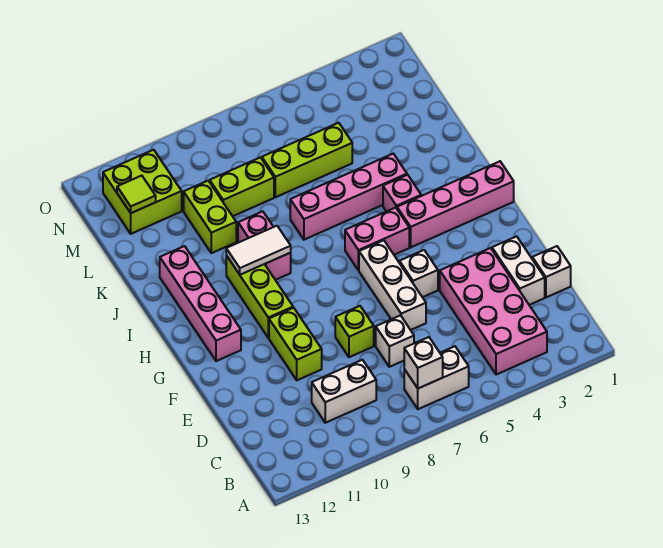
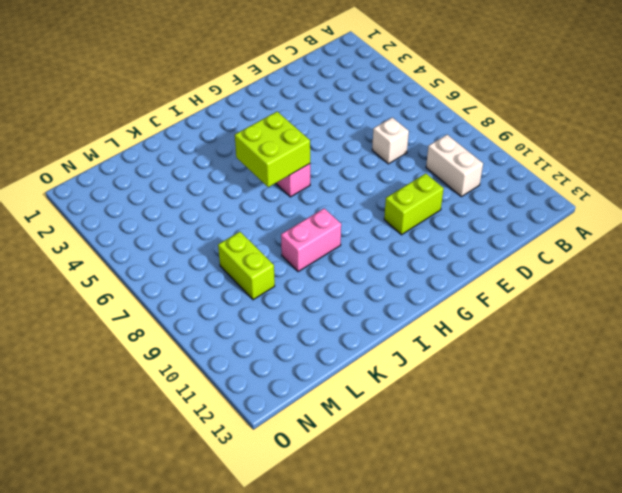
lime 2x2 brick [235,112,310,187] -> lime 2x2 brick moved to [103,150,182,234]
none -> pink 2x4 brick [440,248,547,375]
none -> white 1x2 brick [404,346,469,409]
none -> white 1x1 brick [532,246,571,297]

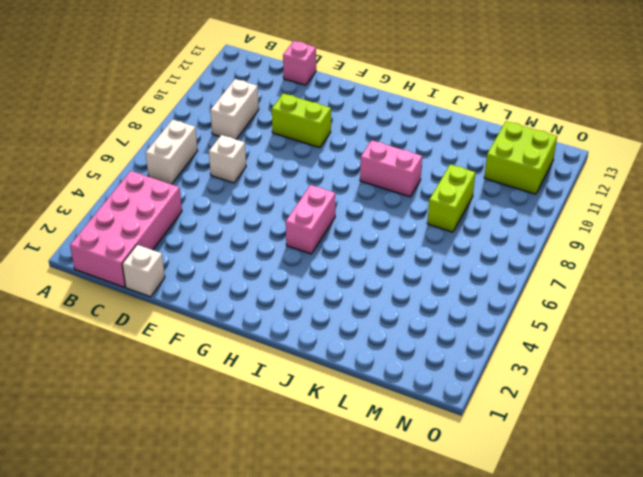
pink 2x4 brick [70,171,182,287] -> pink 2x4 brick turned to [440,248,547,375]
pink 1x1 brick [283,41,316,85] -> pink 1x1 brick moved to [383,175,421,211]
none -> white 1x2 brick [492,236,545,305]
none -> white 1x3 brick [359,240,426,330]
none -> lime 1x1 brick [335,306,374,357]

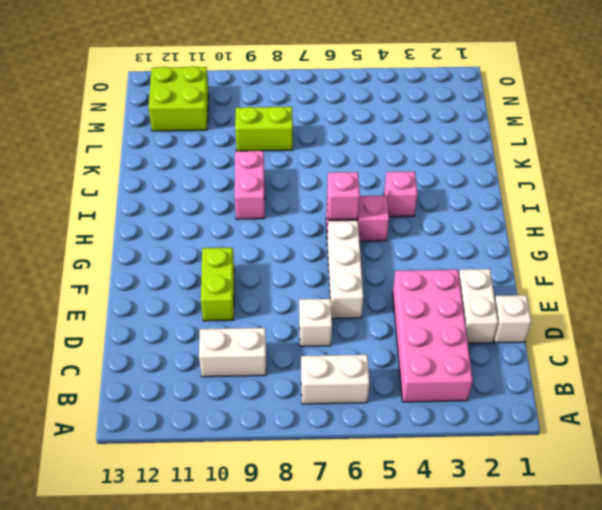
pink 1x1 brick [327,172,360,219] -> none
none -> lime 1x1 brick [335,306,374,357]
none -> white 1x1 brick [399,250,438,297]
none -> lime 1x3 brick [226,256,293,338]

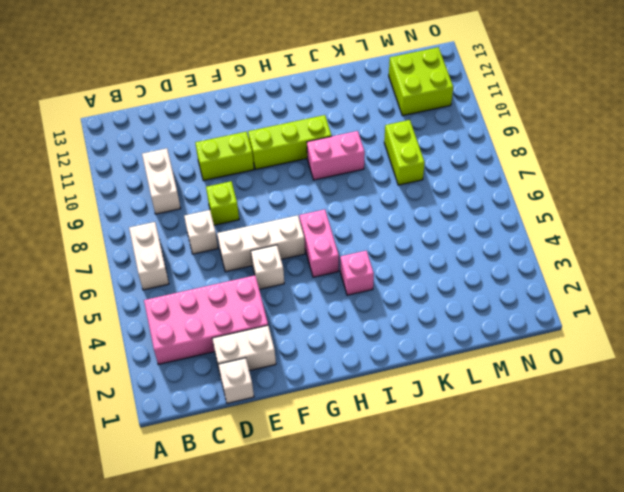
none -> pink 1x4 brick [160,246,241,361]
none -> pink 1x4 brick [397,161,514,247]
none -> pink 1x4 brick [290,154,407,240]

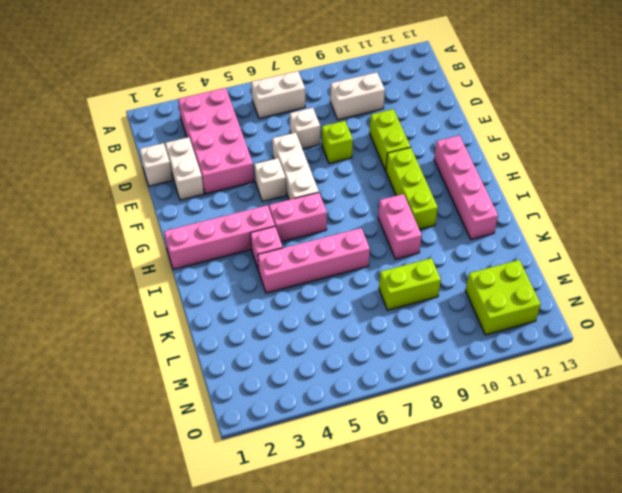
none -> lime 1x2 brick [184,181,236,253]
none -> lime 1x3 brick [262,123,352,197]
none -> white 1x1 brick [404,337,443,388]

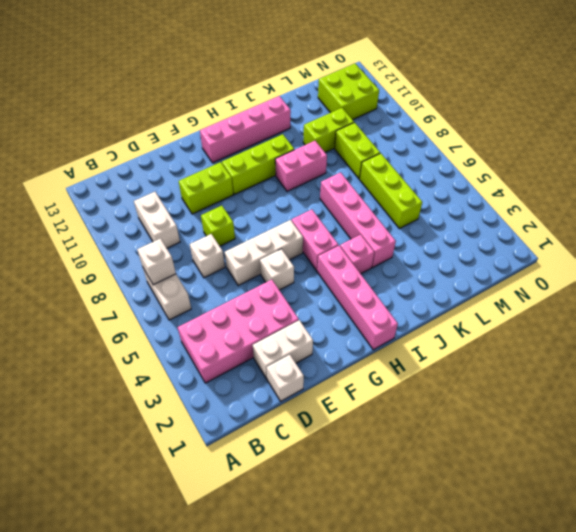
none -> white 1x2 tile [226,226,291,275]
none -> lime 1x1 tile [117,176,156,213]

